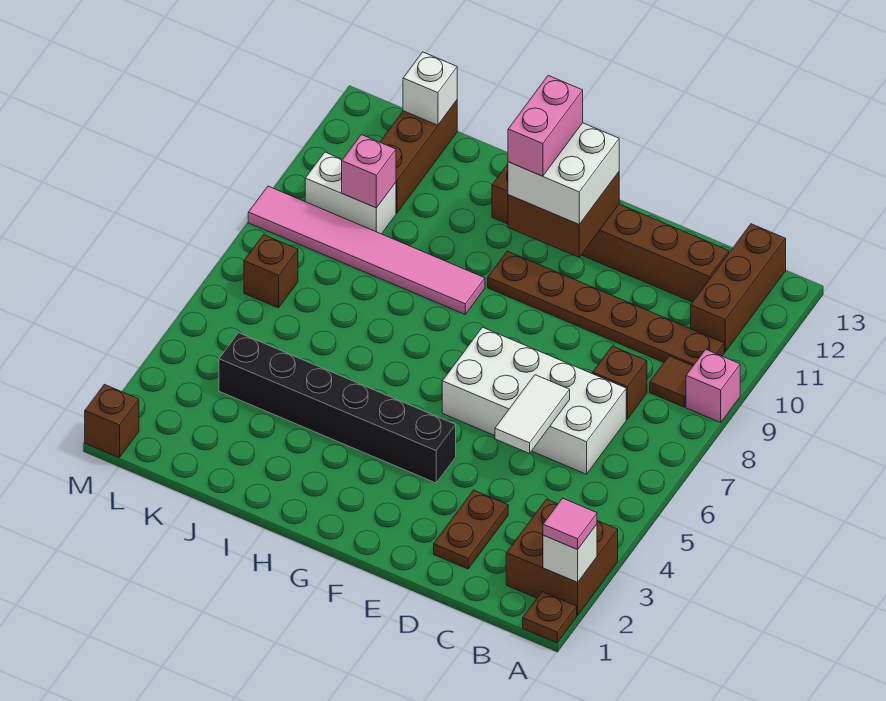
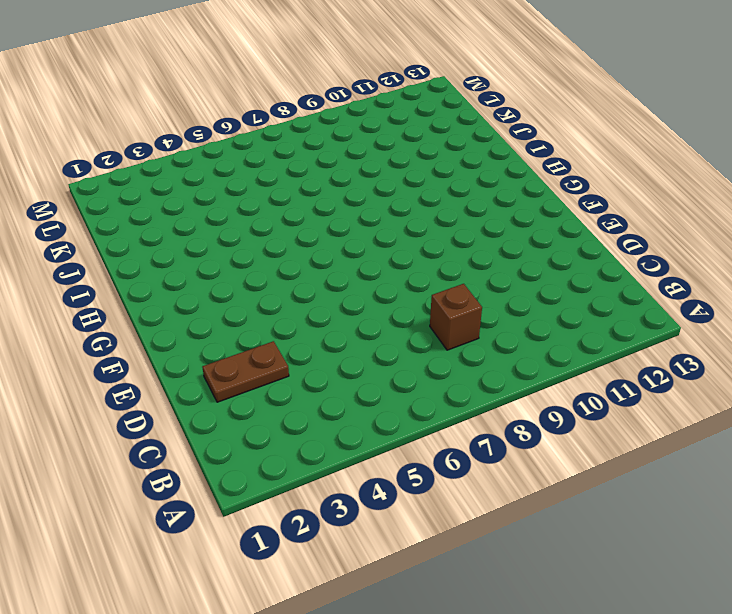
none -> brown 1x1 plate [523,592,577,643]
none -> brown 2x2 brick [506,499,618,615]
none -> pink 1x1 brick [686,349,740,422]

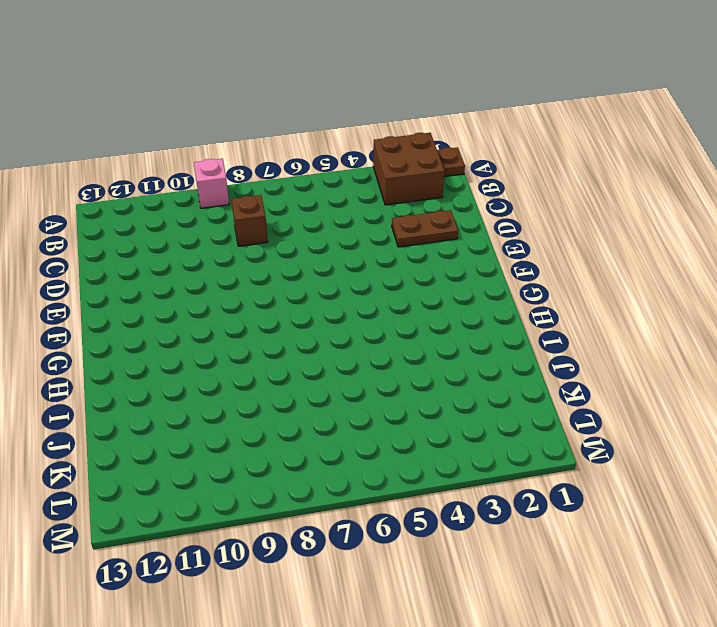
none -> brown 1x1 tile [650,356,693,407]
none -> brown 1x6 plate [488,251,724,366]
none -> brown 1x3 brick [691,224,786,352]

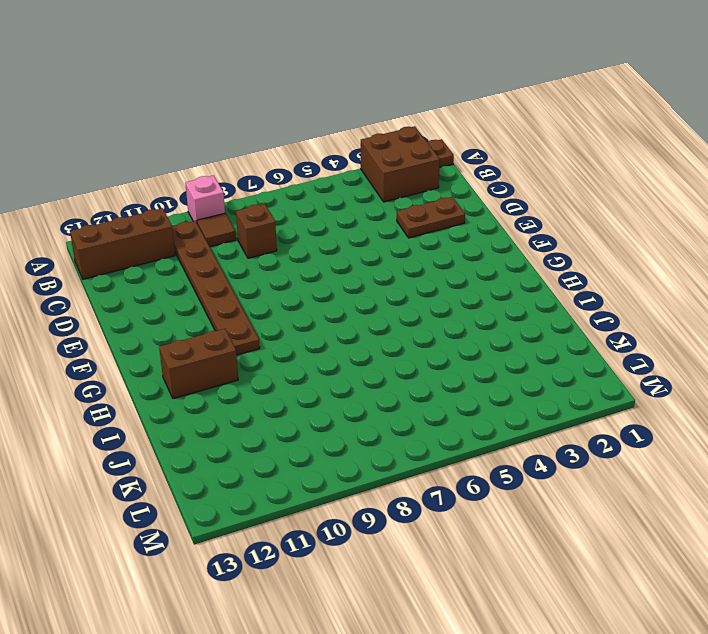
brown 1x2 brick [159,329,238,399] -> brown 1x6 brick [492,164,729,302]
none -> white 2x4 brick [442,327,626,474]
none -> black 1x6 brick [219,333,456,483]
none -> pink 1x6 tile [248,186,485,314]

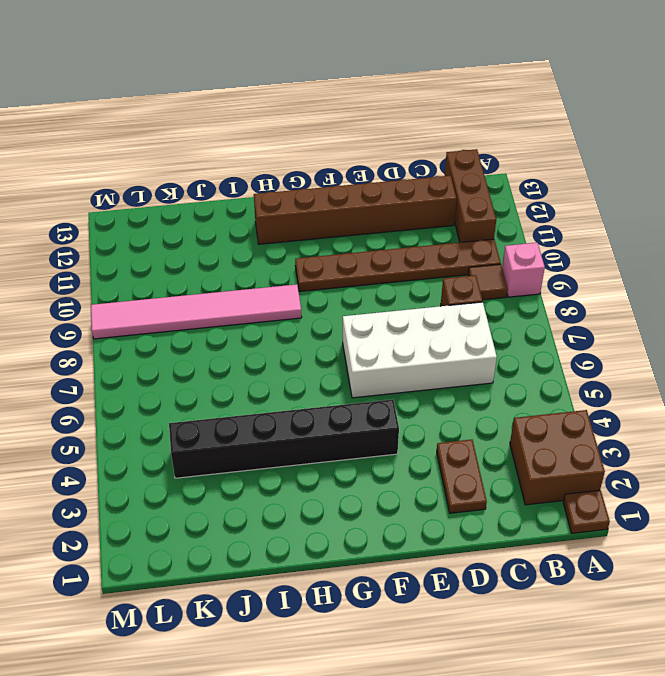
none -> white 1x2 brick [305,152,396,234]
none -> brown 1x3 brick [380,100,457,213]
none -> brown 1x1 brick [244,235,298,308]

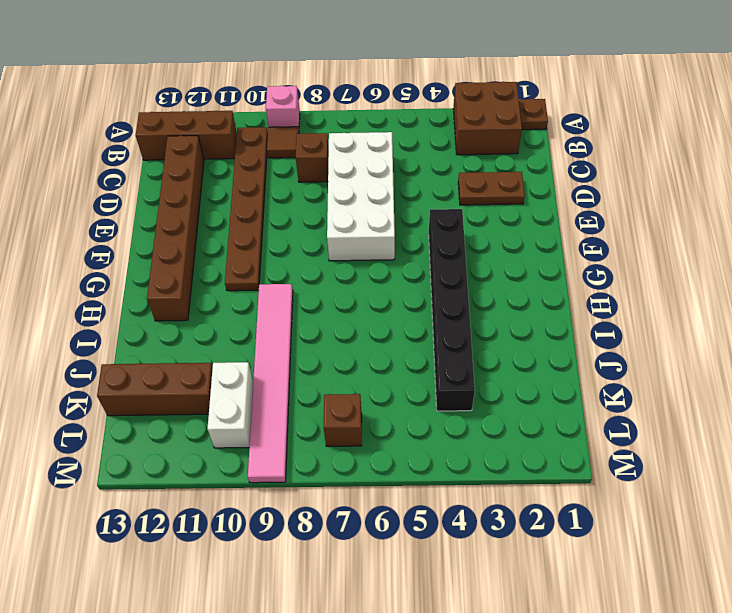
none -> brown 1x1 brick [85,384,139,458]
none -> white 1x1 brick [543,524,597,582]
none -> white 1x2 tile [495,375,570,453]

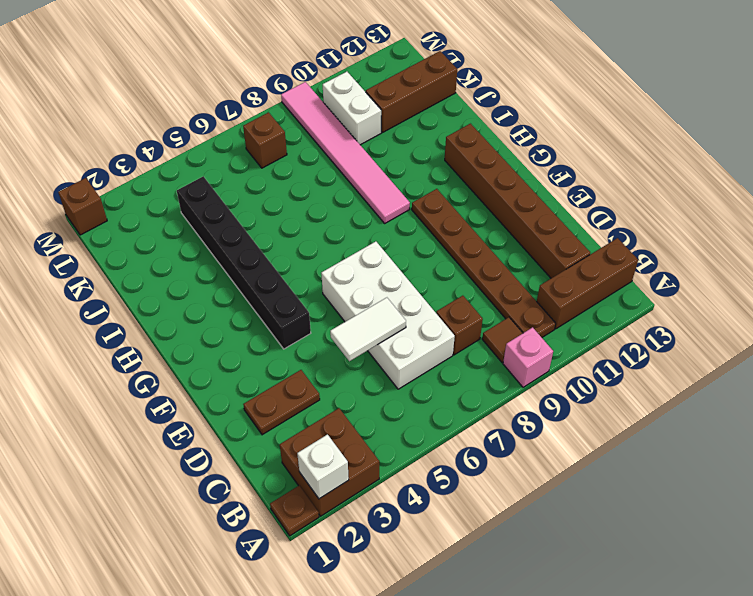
none -> brown 2x2 brick [508,172,619,257]
none -> pink 1x1 brick [342,135,396,208]
none -> white 1x1 brick [403,52,457,125]

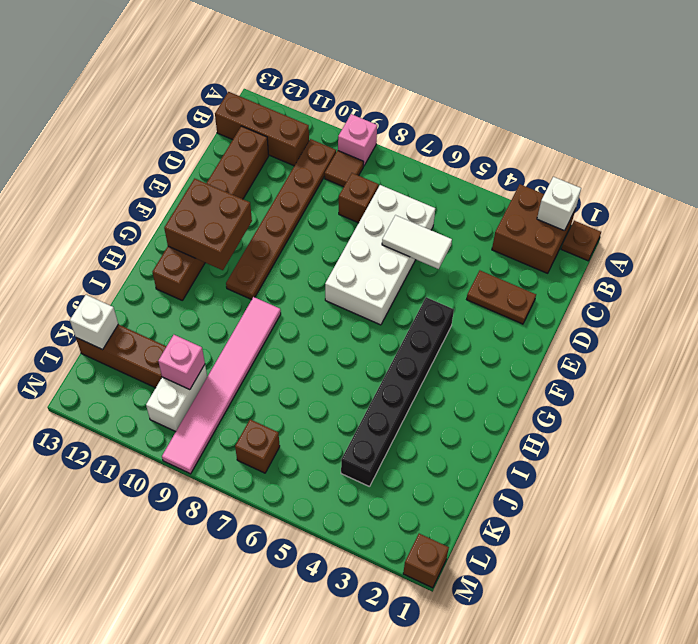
none -> pink 1x1 tile [543,498,597,550]
none -> white 2x2 brick [508,123,619,224]
none -> pink 1x2 brick [508,75,583,176]

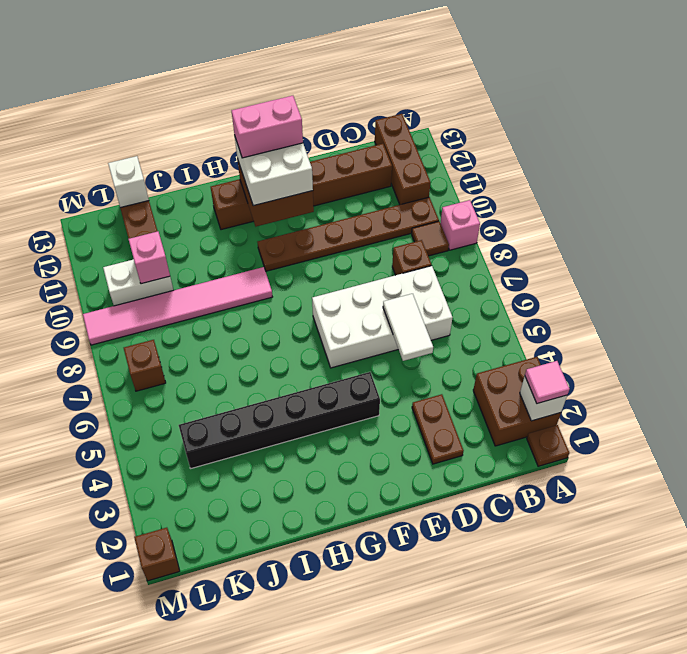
pink 1x2 brick [231,96,303,158] -> pink 1x2 brick turned to [508,75,583,176]

